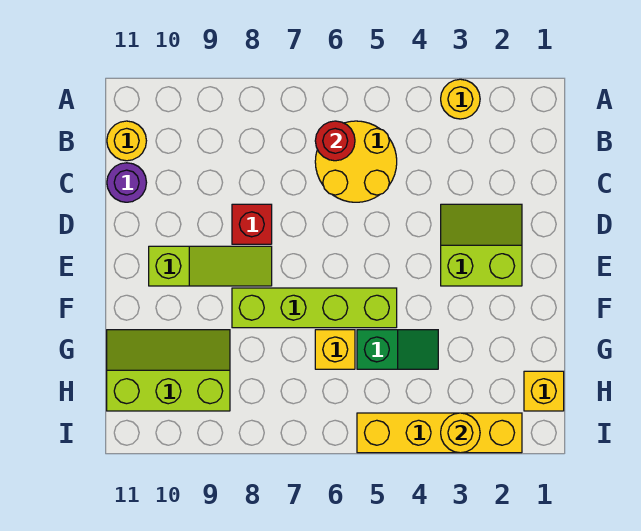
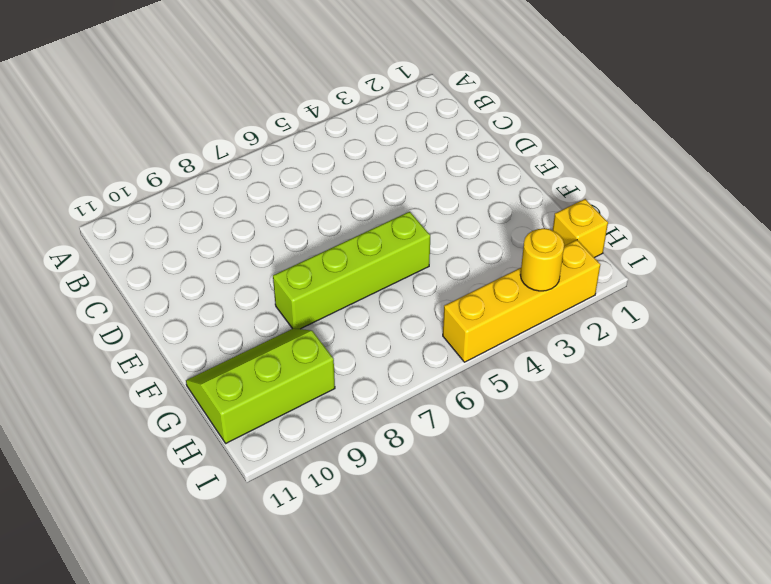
none -> yellow 1x1 round brick [441,79,480,119]
none -> yellow 2x2 round brick [315,121,397,202]
none -> yellow 1x1 round brick [107,121,146,161]

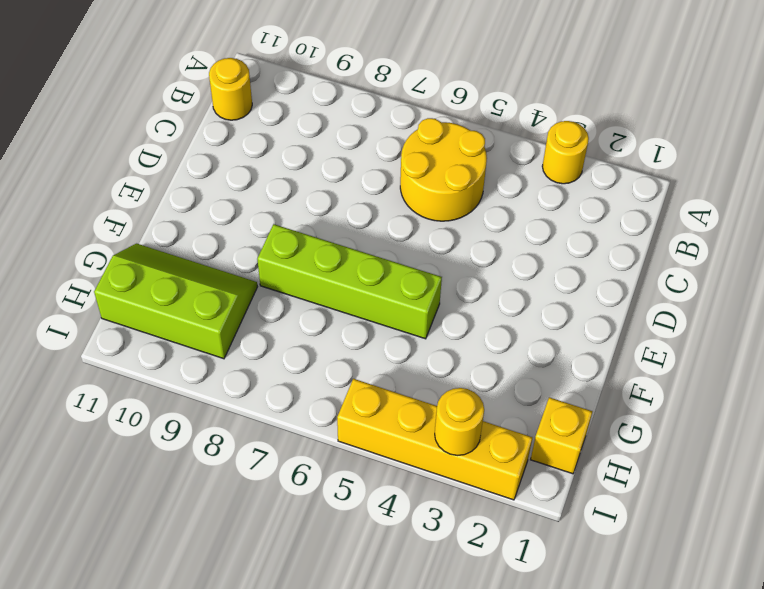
none -> purple 1x1 round brick [107,163,147,202]
none -> lime 2x2 slope [441,204,522,286]
none -> red 1x1 brick [232,204,272,244]

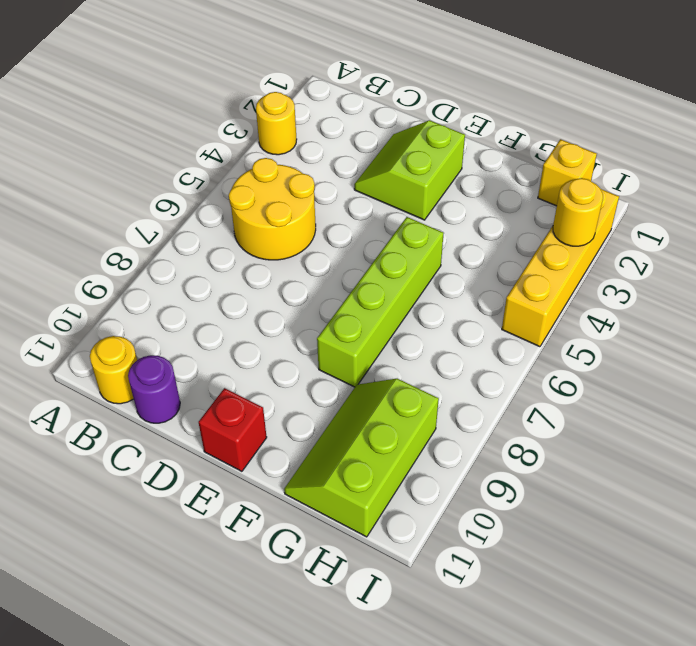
red 1x1 brick [199,388,267,471] -> red 1x1 brick moved to [232,204,272,244]
none -> lime 1x3 slope [149,246,272,286]
none -> green 1x2 slope [357,330,438,369]
none -> yellow 1x1 brick [315,330,355,369]

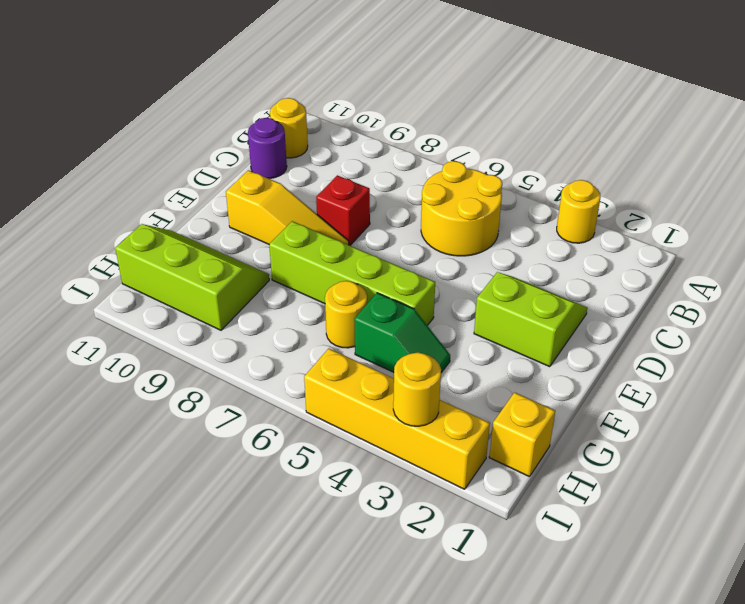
yellow 1x3 slope [226,170,349,245] -> lime 1x3 slope [149,246,272,286]
yellow 1x1 round brick [325,281,367,348] -> yellow 1x1 brick [315,330,355,369]
none -> red 1x1 round brick [315,121,355,161]

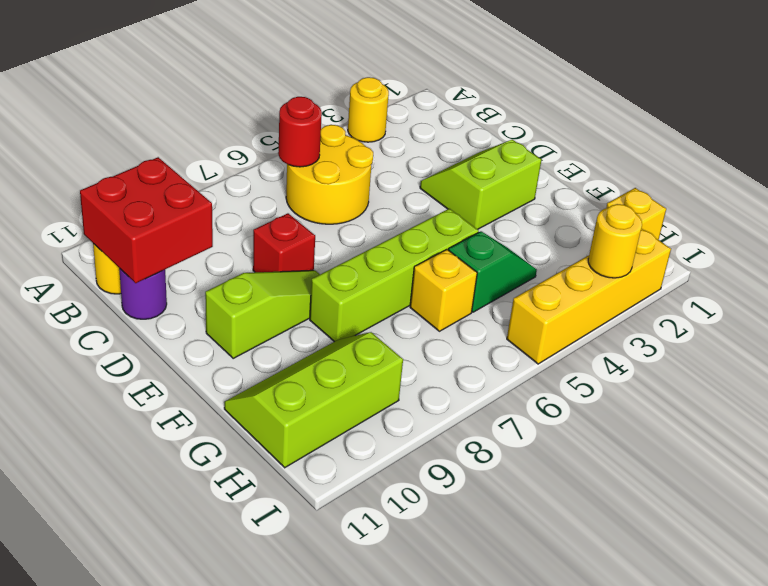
red 2x2 brick [80,157,213,283] -> none

